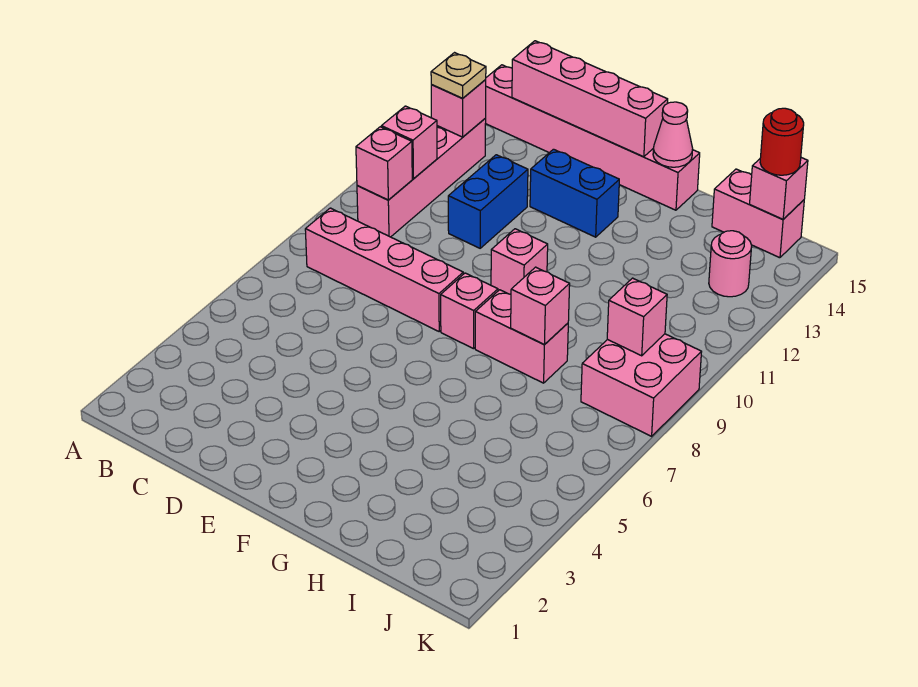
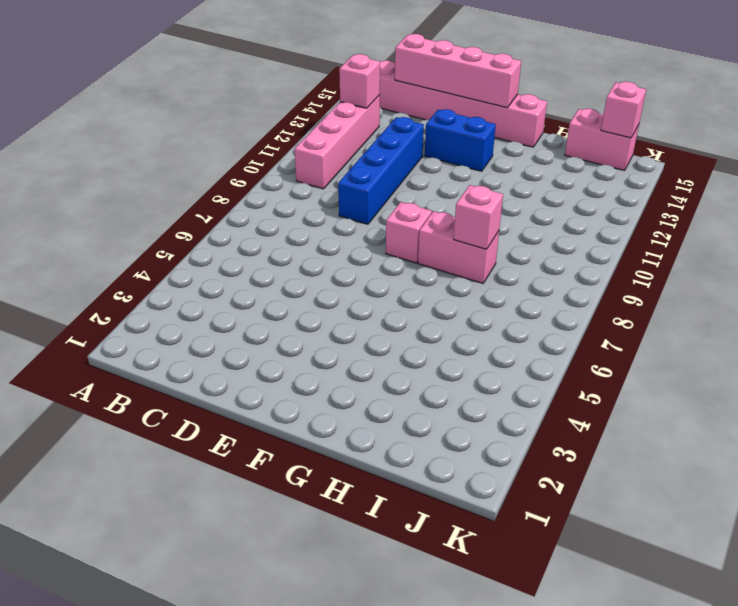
blue 1x4 brick [338,117,424,224] -> blue 1x2 brick [448,155,528,248]
none -> pink 1x4 brick [305,208,463,331]
none -> pink 1x1 brick [491,229,548,294]
none -> pink 2x2 brick [581,334,701,436]

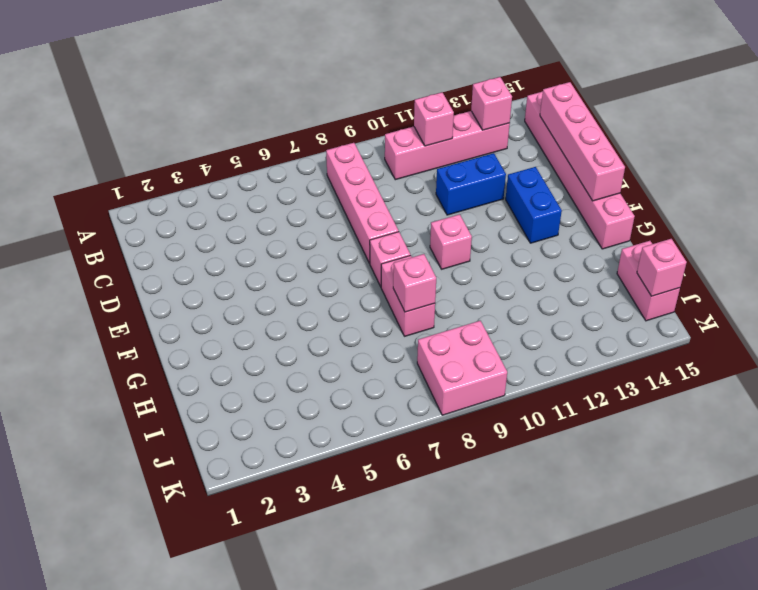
none -> pink 1x1 round brick [709,231,752,297]
none -> pink 1x1 brick [356,127,412,200]
none -> pink 1x1 cone [653,102,693,167]

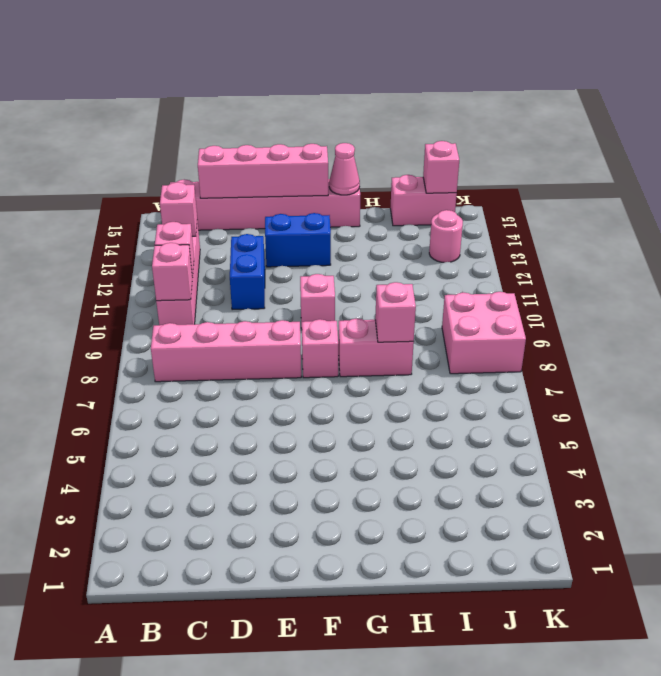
none -> pink 1x1 brick [607,278,667,356]
none -> tan 1x1 plate [431,53,486,98]
none -> red 1x1 round brick [760,108,804,175]

